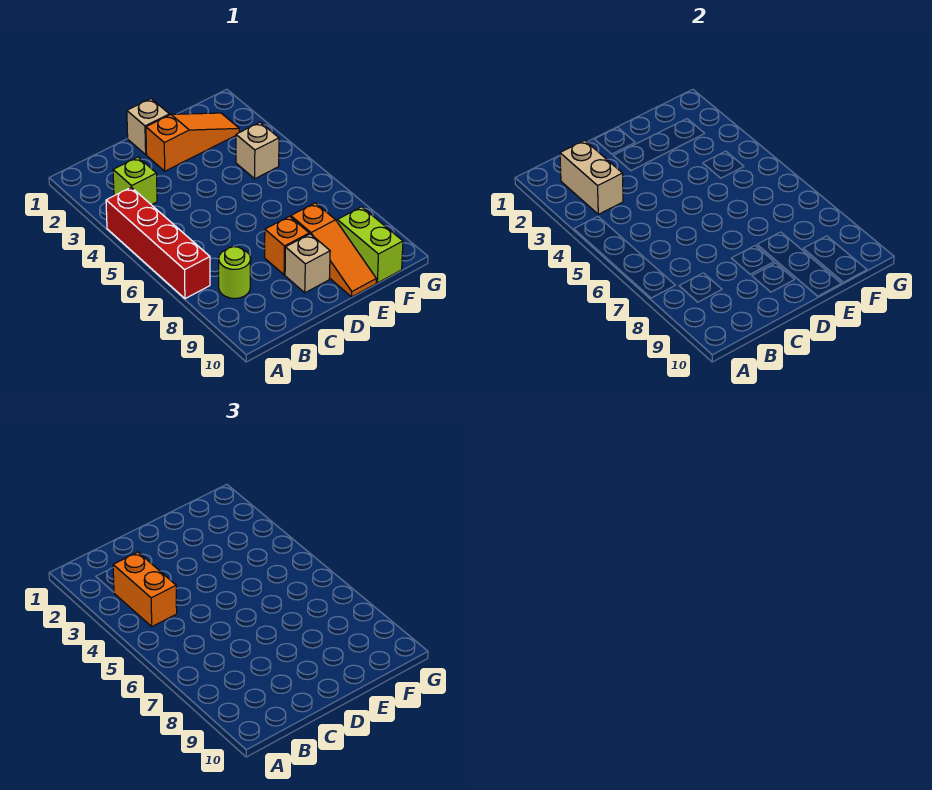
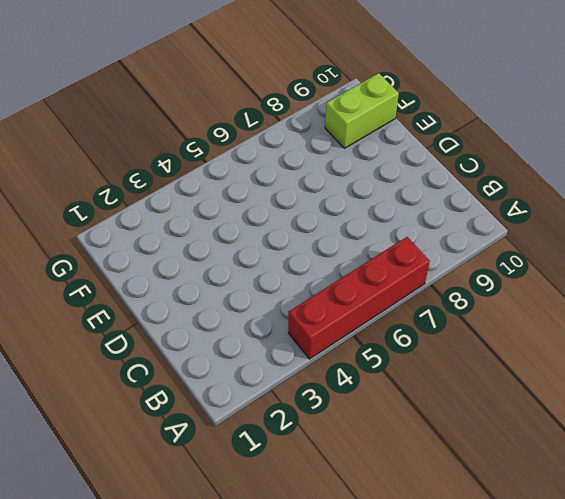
none -> lime 1x1 brick [113,157,157,205]
none -> lime 1x1 round brick [219,247,251,298]
none -> tan 1x1 brick [127,99,169,154]

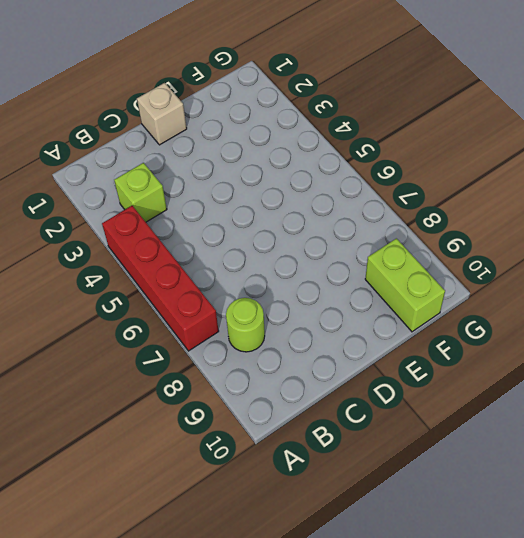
none -> orange 1x3 slope [146,113,239,171]
none -> orange 1x1 brick [265,216,309,275]
none -> tan 1x1 brick [285,234,330,293]

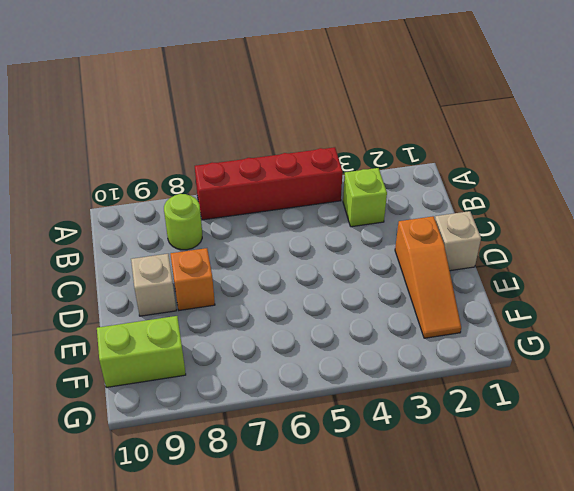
none -> orange 1x3 slope [291,203,376,297]
none -> tan 1x1 brick [236,122,279,179]
none -> tan 1x2 brick [560,140,623,214]

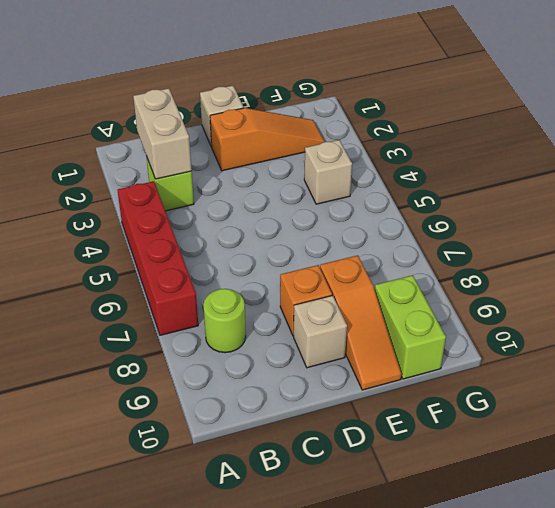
none -> orange 1x2 brick [113,552,177,627]

